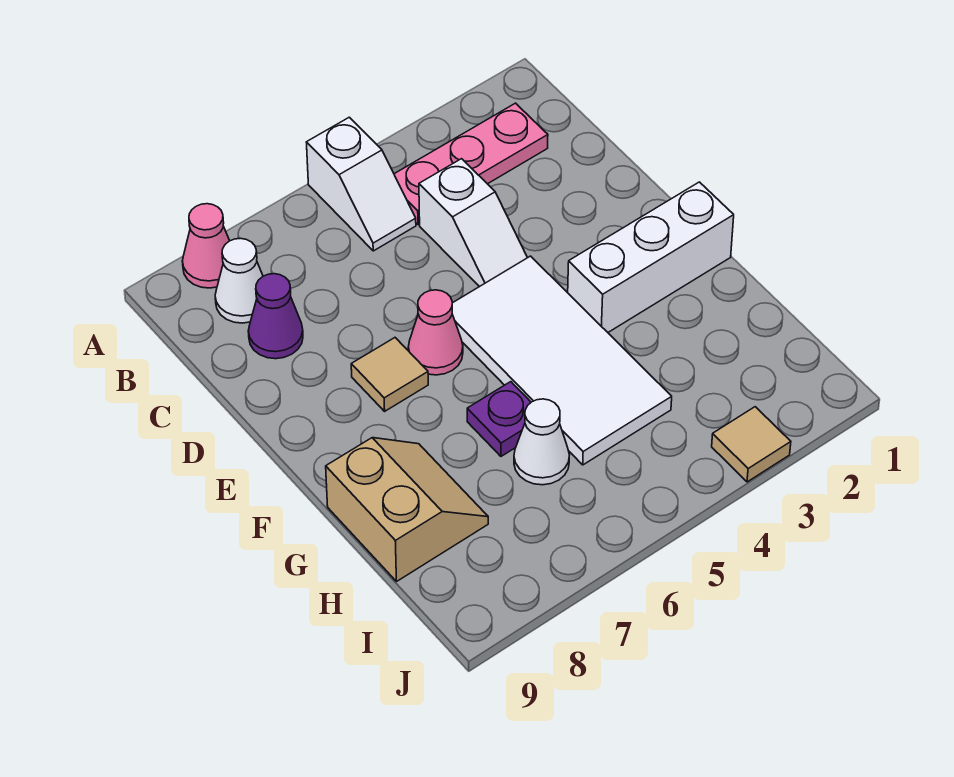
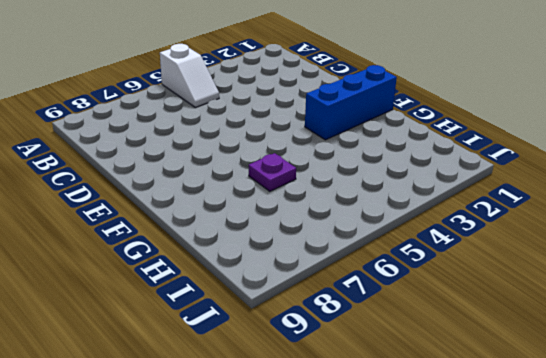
blue 1x3 brick [305,65,397,140] -> white 1x3 brick [568,182,734,332]
none -> pink 1x1 cone [182,204,230,288]
none -> pink 1x3 plate [394,103,548,225]
none -> white 1x1 cone [215,238,263,323]

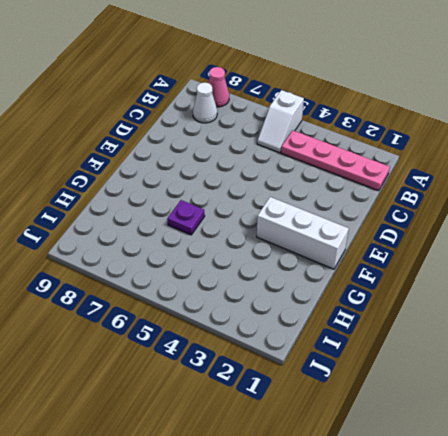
pink 1x4 plate [281,130,390,191] -> pink 1x3 plate [394,103,548,225]
none -> white 1x2 slope [419,159,527,287]
none -> purple 1x1 cone [248,274,303,359]
none -> white 2x4 tile [452,256,672,465]

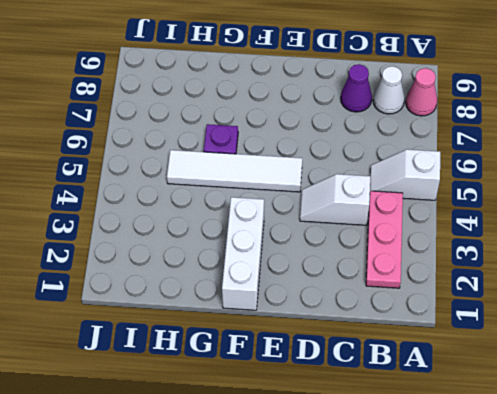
white 1x4 tile [167,150,302,192] -> white 2x4 tile [452,256,672,465]
none -> pink 1x1 cone [408,290,463,375]
none -> tan 1x1 tile [351,338,428,411]
none -> tan 2x2 slope [326,438,488,581]

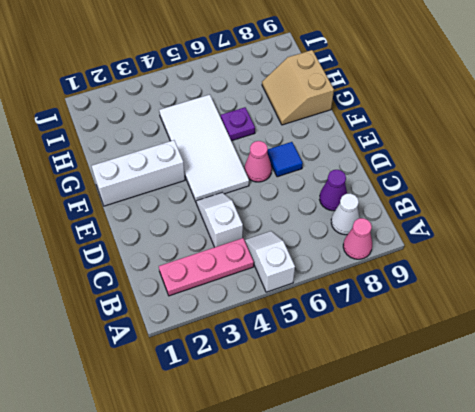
blue 1x1 tile [267,142,303,177] -> tan 1x1 tile [351,338,428,411]
none -> white 1x1 cone [514,399,569,485]
none -> tan 1x1 tile [712,407,791,482]

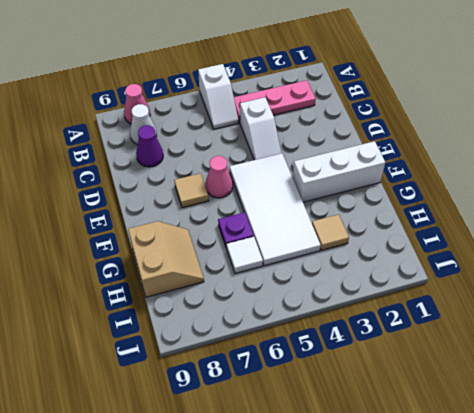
tan 1x1 tile [312,214,349,250] -> tan 1x1 tile moved to [712,407,791,482]
white 1x1 tile [227,237,263,273] -> white 1x1 cone [514,399,569,485]

